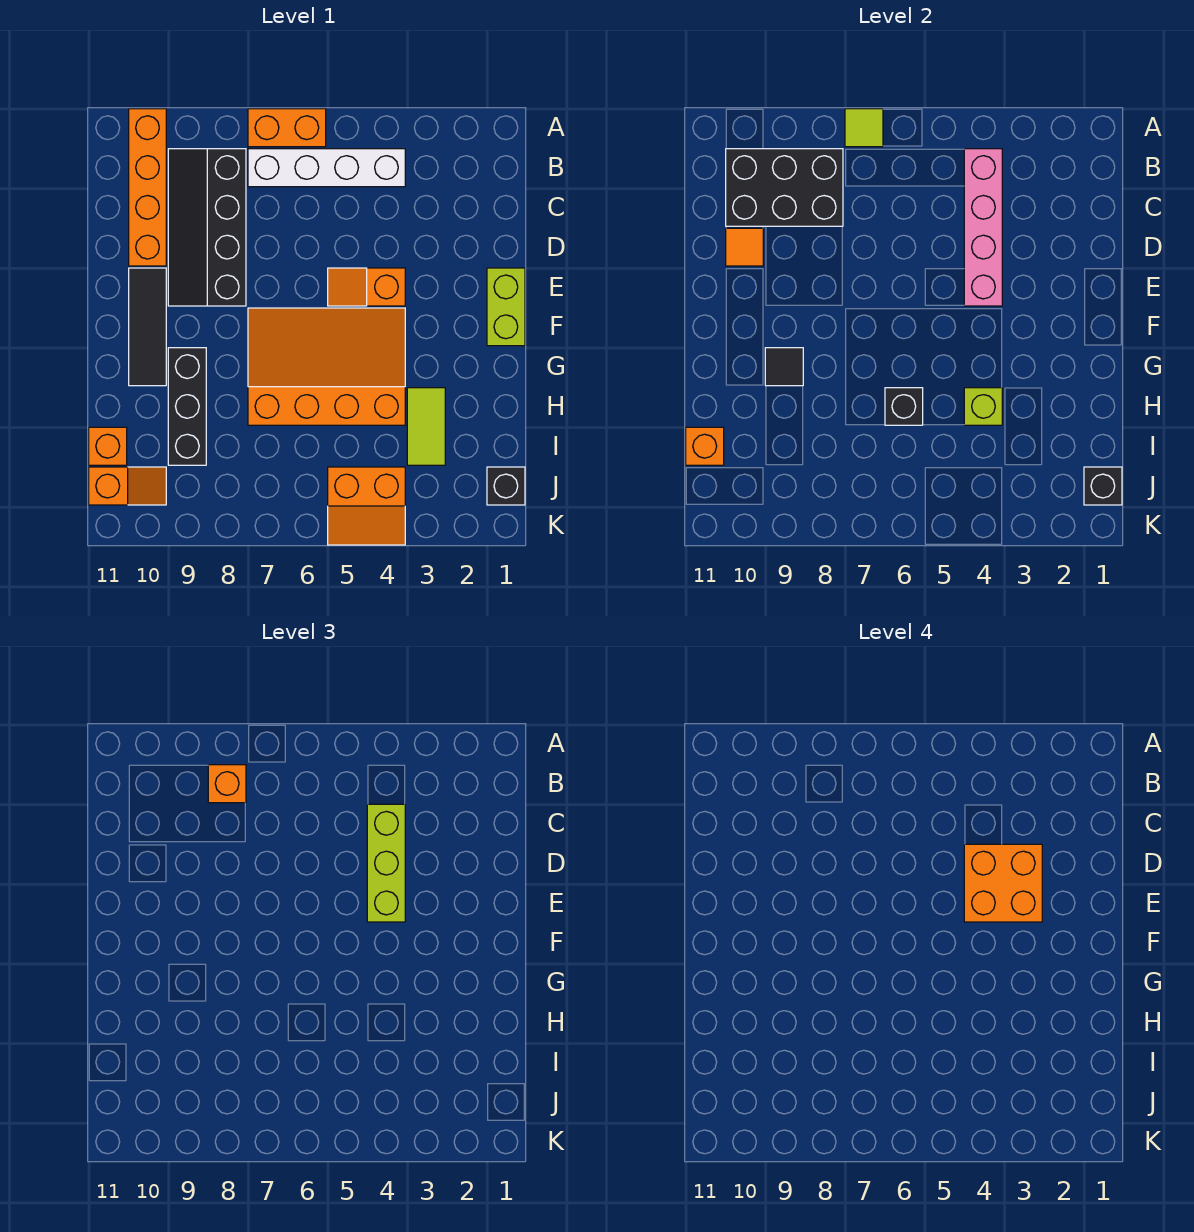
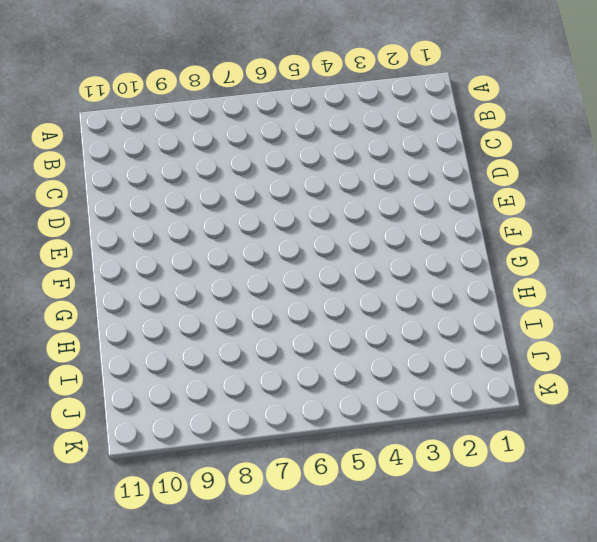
none -> orange 1x2 brick [248,109,326,147]
none -> orange 1x4 brick [129,109,166,266]
none -> white 1x4 brick [248,149,405,187]

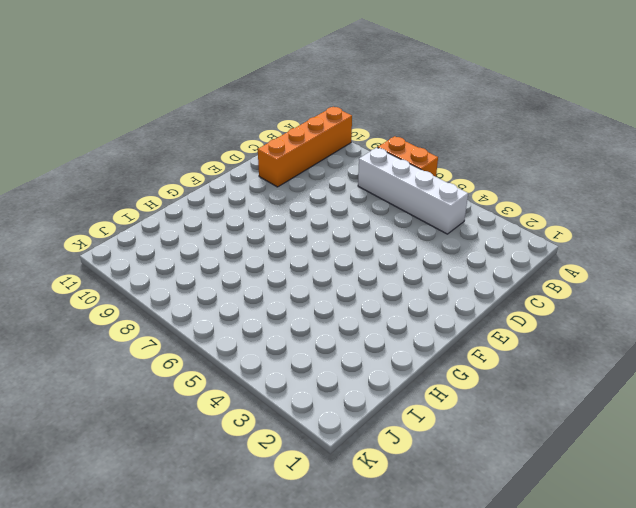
none -> black 2x4 slope [168,149,246,306]
none -> lime 1x2 brick [487,268,525,346]
none -> orange 1x2 slope [328,268,405,306]

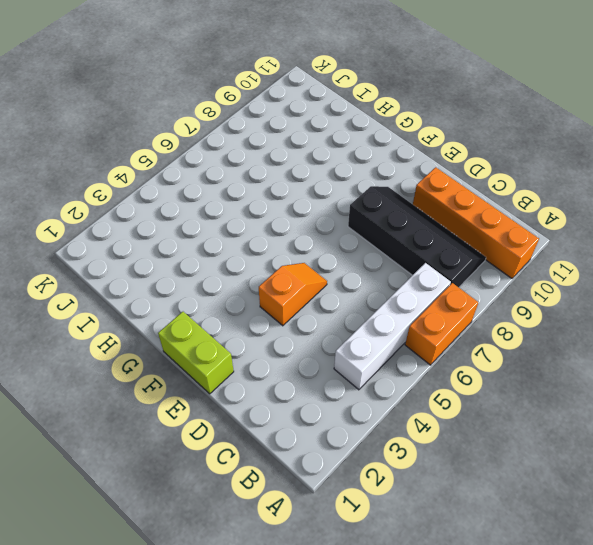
none -> black 1x3 tile [129,268,166,386]
none -> orange 3x4 slope [248,308,405,425]
none -> black 1x3 brick [168,348,206,465]

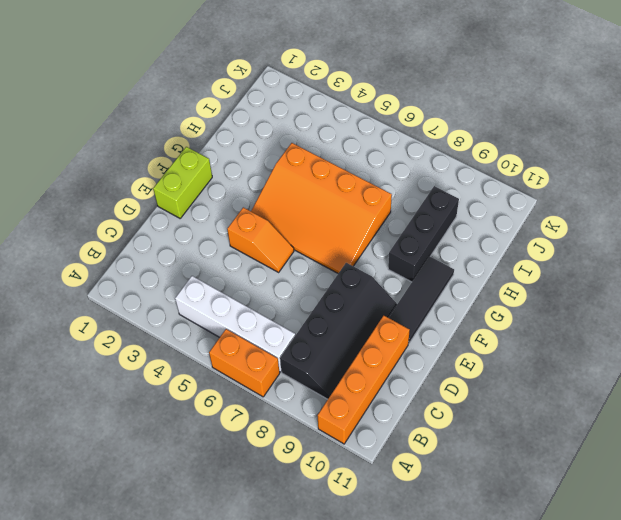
none -> lime 1x2 tile [407,388,445,465]
none -> orange 1x1 brick [89,427,127,465]
none -> black 1x1 brick [487,467,525,505]

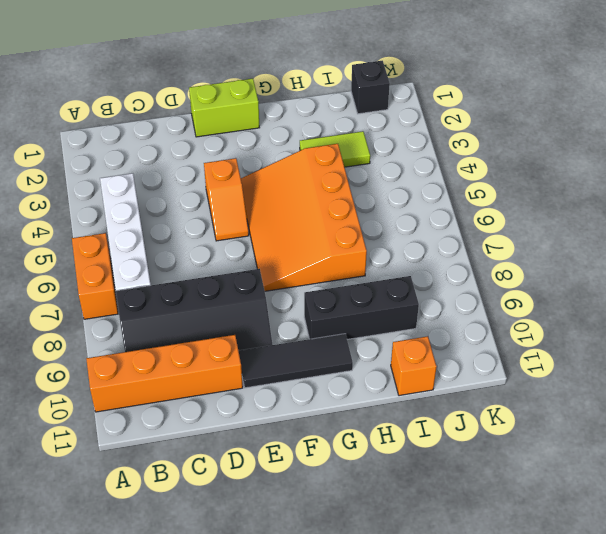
none -> orange 2x2 slope [328,467,405,545]
none -> orange 1x2 slope [89,467,166,505]
none -> lime 1x1 tile [845,109,883,147]

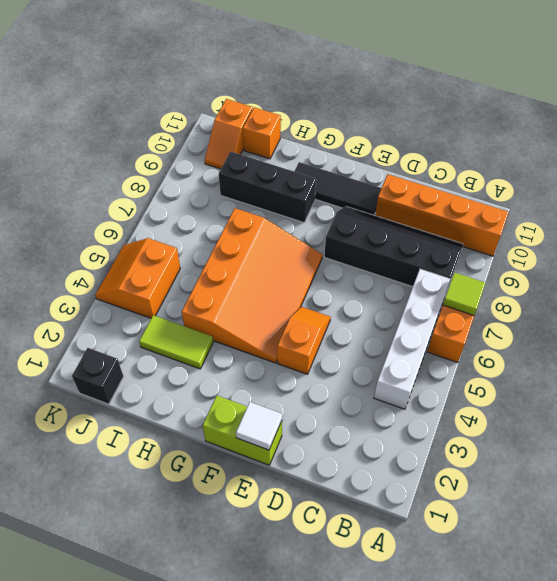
white 1x1 tile [236,402,282,450] -> none
none -> pink 1x4 brick [964,149,1002,306]
none -> black 2x3 brick [726,149,843,226]
none -> orange 1x1 tile [726,228,763,266]

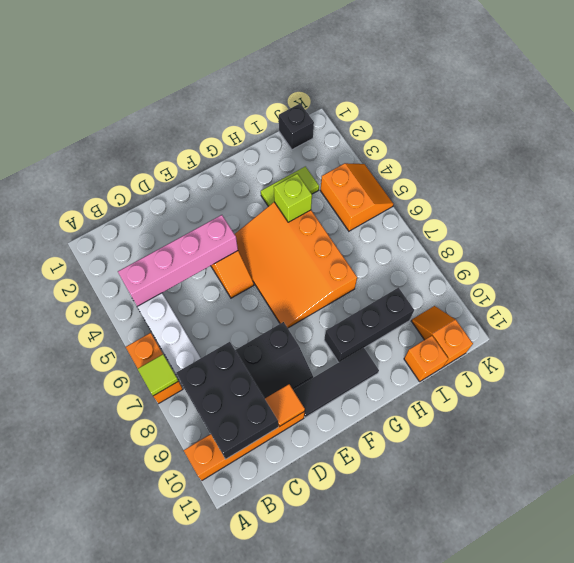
none -> lime 1x2 brick [487,268,525,346]
none -> black 1x1 tile [765,348,803,386]
none -> black 1x1 brick [885,388,923,425]

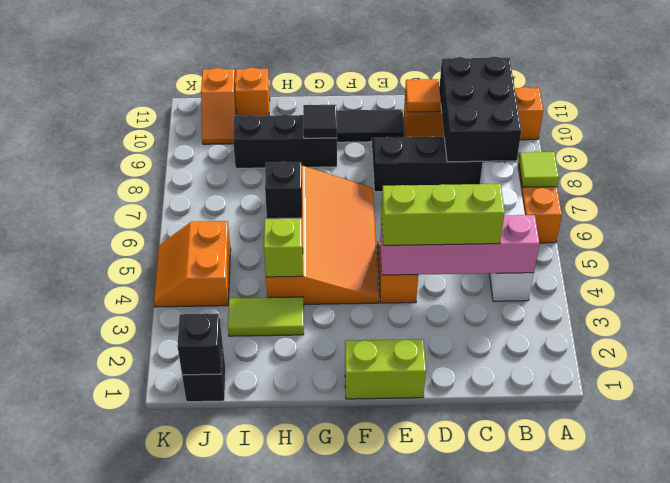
none -> orange 1x1 brick [686,427,724,465]
none -> orange 1x1 brick [208,765,246,803]
none -> orange 2x2 brick [964,844,1042,922]

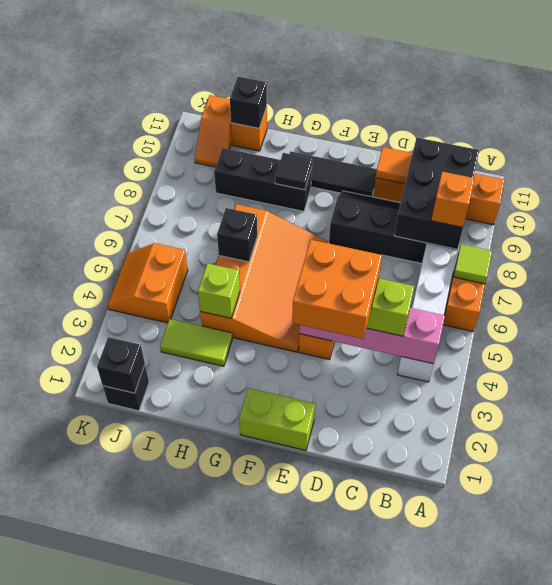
black 1x1 brick [230,77,267,128] -> orange 1x1 brick [686,427,724,465]

